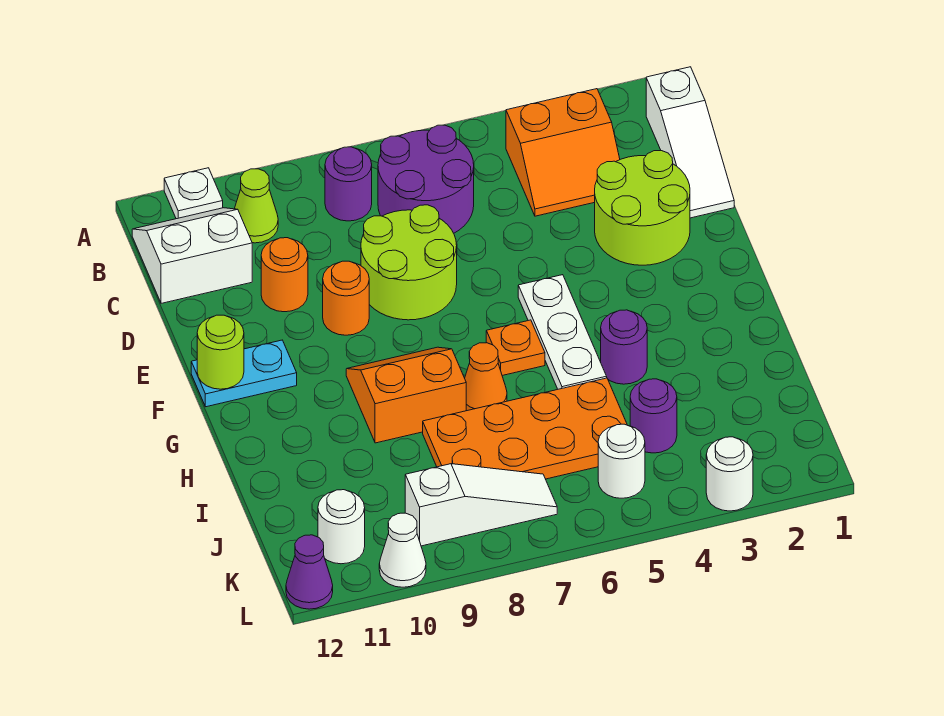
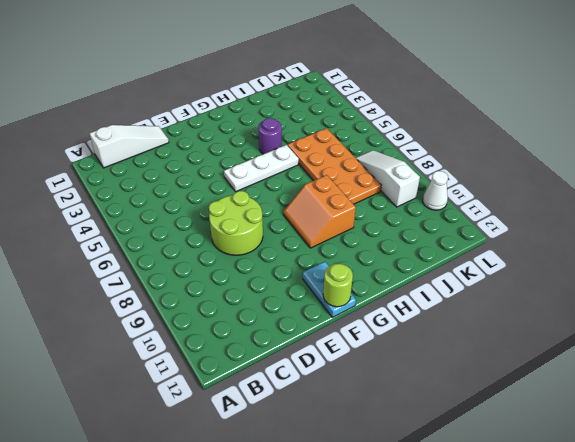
none -> white 1x1 plate [164,168,223,219]
none -> orange 2x2 slope [506,89,620,216]
none -> purple 2x2 round brick [378,125,474,233]

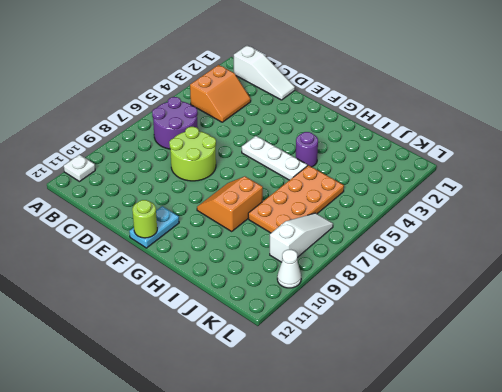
none -> purple 1x1 round brick [325,147,372,221]
none -> lime 1x1 cone [234,169,278,243]
none -> white 2x2 slope [132,208,252,303]

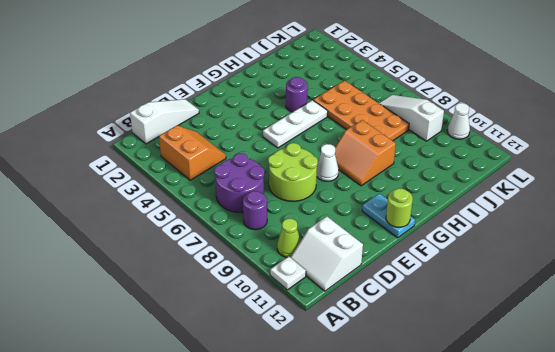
white 1x1 cone [317,144,339,181] -> none
none -> lime 2x2 round brick [595,151,690,265]
none -> orange 1x1 round brick [261,238,308,312]
none -> orange 1x1 round brick [323,261,369,335]

